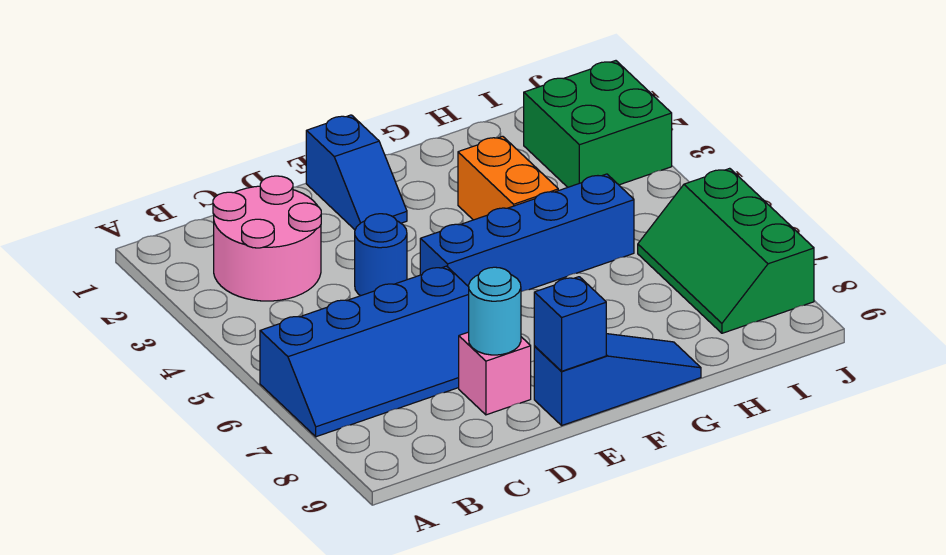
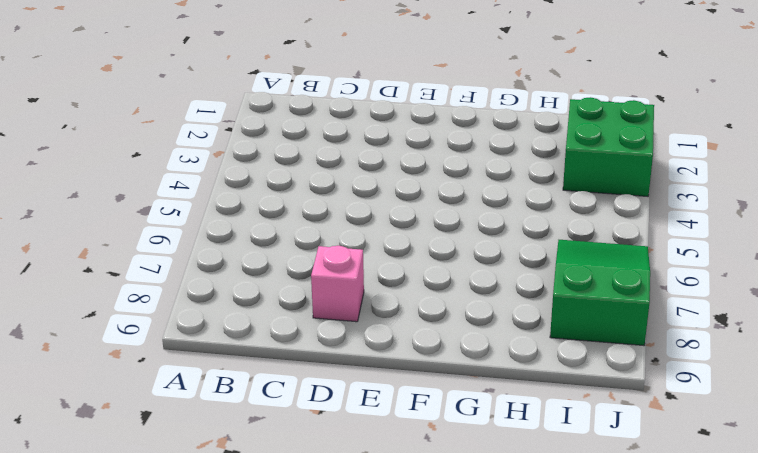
green 2x3 slope [550,240,650,346] -> green 2x3 slope turned to [638,168,814,333]
none -> blue 2x4 slope [260,266,469,437]
none -> pink 2x2 round brick [213,176,321,301]
none -> blue 1x1 round brick [355,214,407,296]

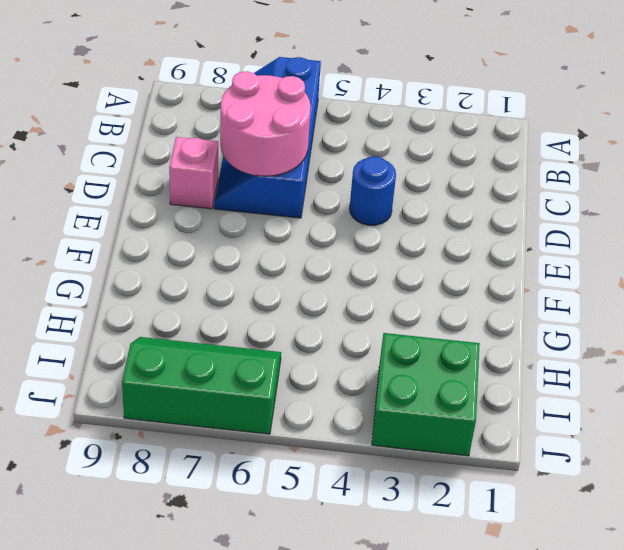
pink 2x2 round brick [220,71,311,176] -> pink 2x2 round brick moved to [213,176,321,301]
none -> blue 1x2 slope [306,115,407,230]
none -> blue 1x4 brick [420,174,634,292]
none -> blue 1x3 slope [534,334,701,425]

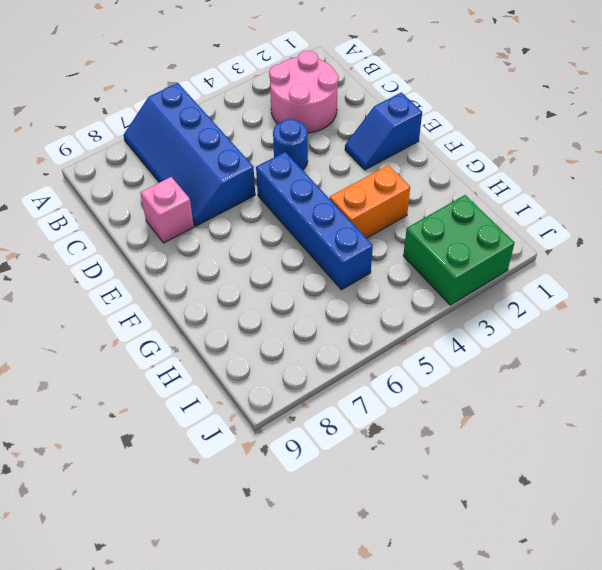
none -> blue 1x3 slope [534,334,701,425]
none -> green 2x3 slope [638,168,814,333]
none -> cyan 1x1 round brick [469,267,521,355]

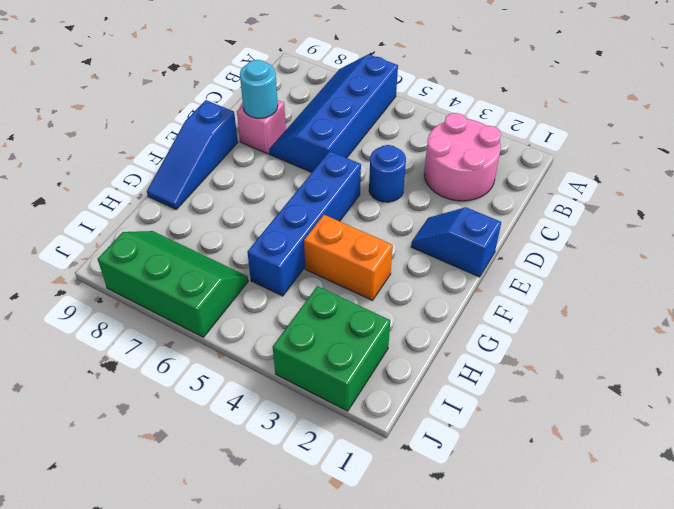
none -> blue 1x1 brick [534,277,606,371]

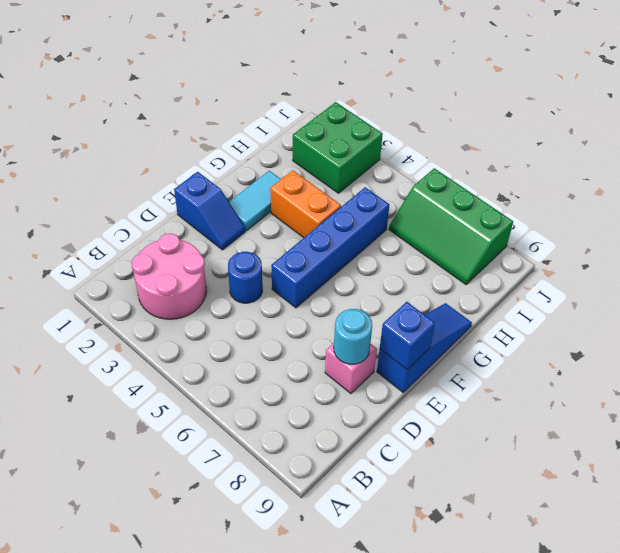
cyan 1x2 tile [229,171,281,231] -> none
none -> blue 2x4 slope [260,266,469,437]

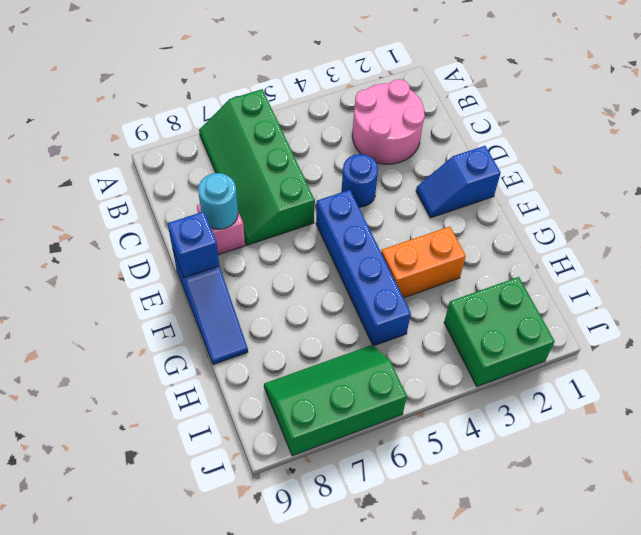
green 2x4 slope [199,89,314,245] -> blue 2x4 slope [260,266,469,437]

